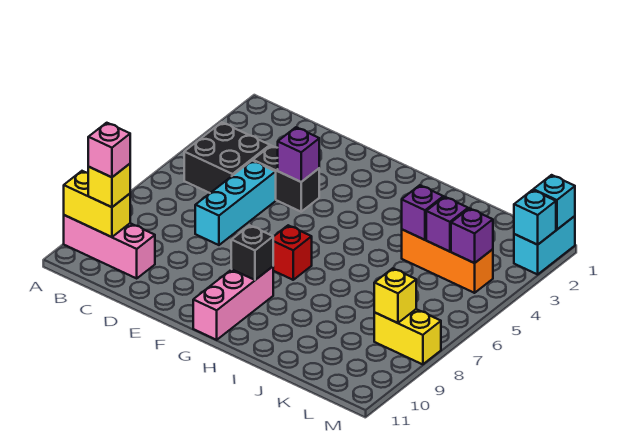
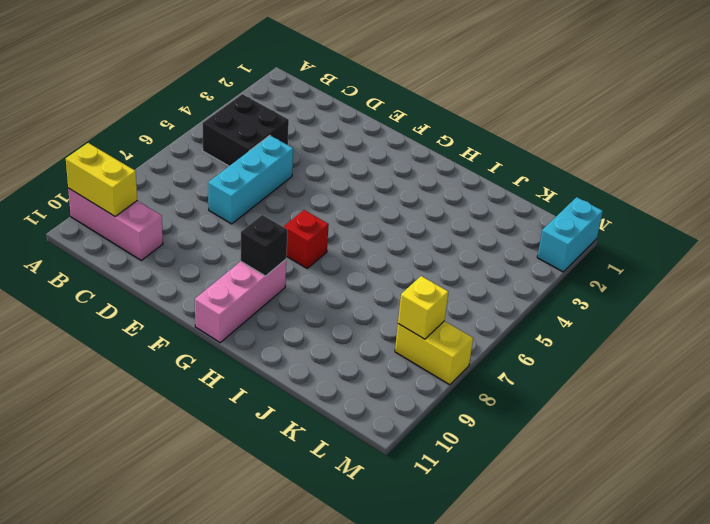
none -> black 1x2 brick [253,146,319,212]
none -> orange 1x3 brick [402,230,493,293]
none -> purple 1x1 brick [278,127,319,182]

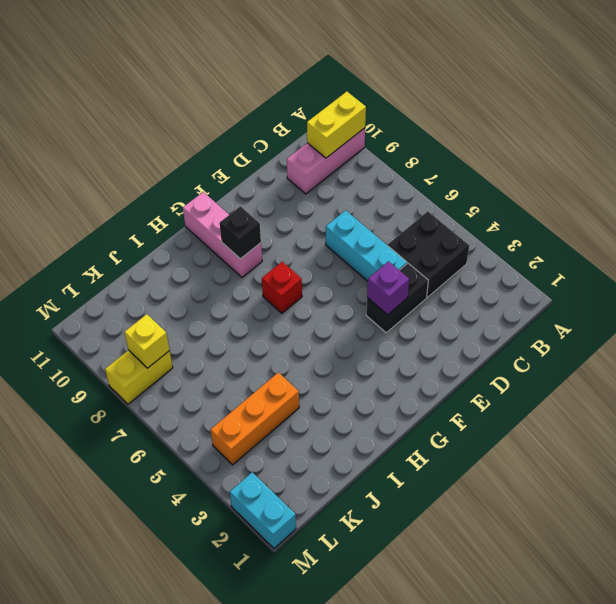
none -> purple 1x1 brick [402,185,443,240]
none -> purple 1x1 brick [426,197,468,252]
none -> purple 1x1 brick [451,208,493,263]

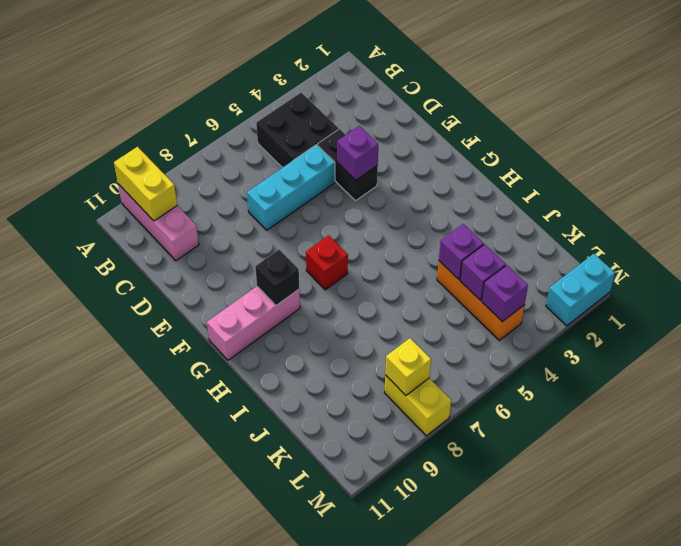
none -> cyan 1x1 brick [533,175,575,230]
none -> cyan 1x1 brick [514,190,556,245]
none -> yellow 1x1 brick [88,164,130,207]

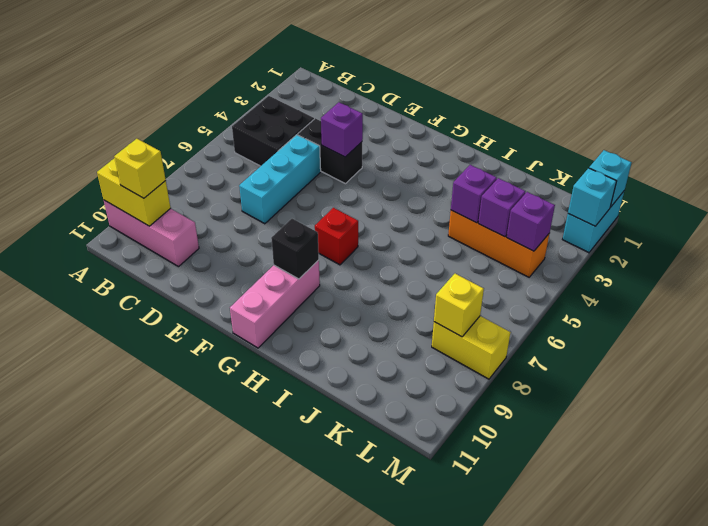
none -> pink 1x1 brick [88,123,130,177]

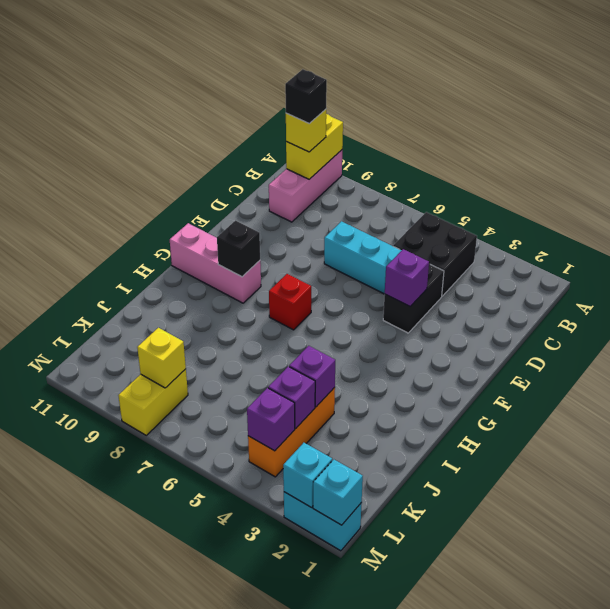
black 1x1 brick [285,69,327,124] -> pink 1x1 brick [88,123,130,177]

